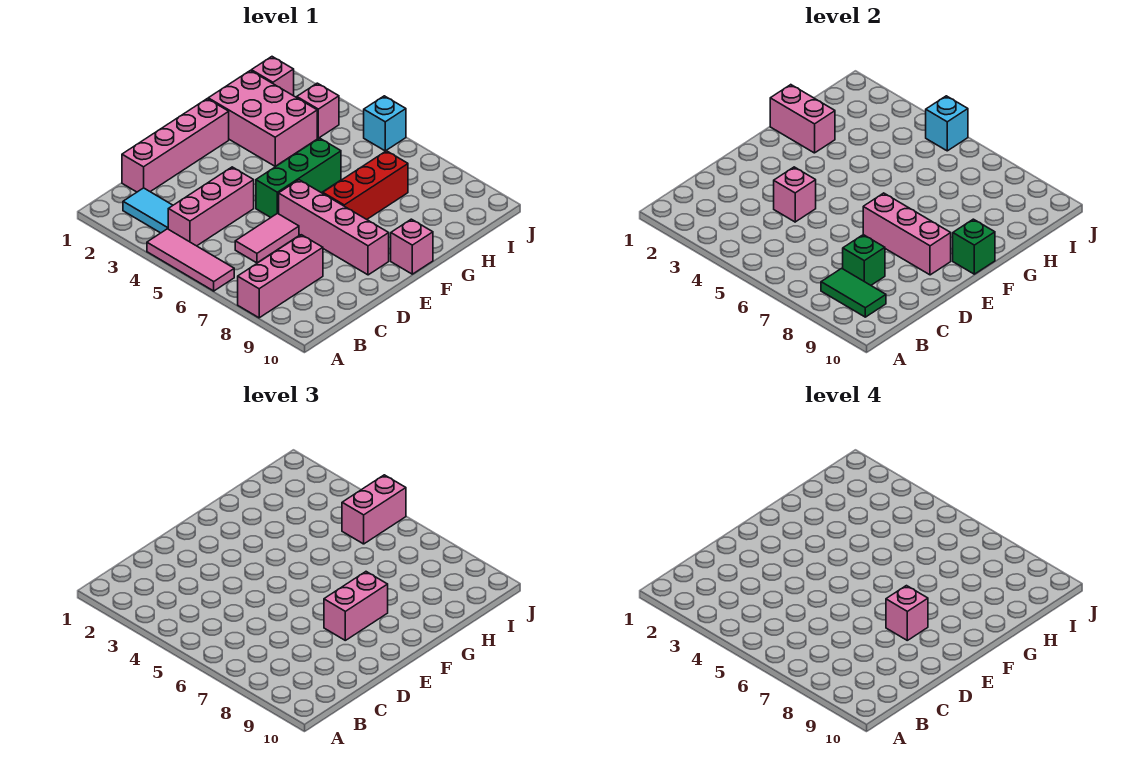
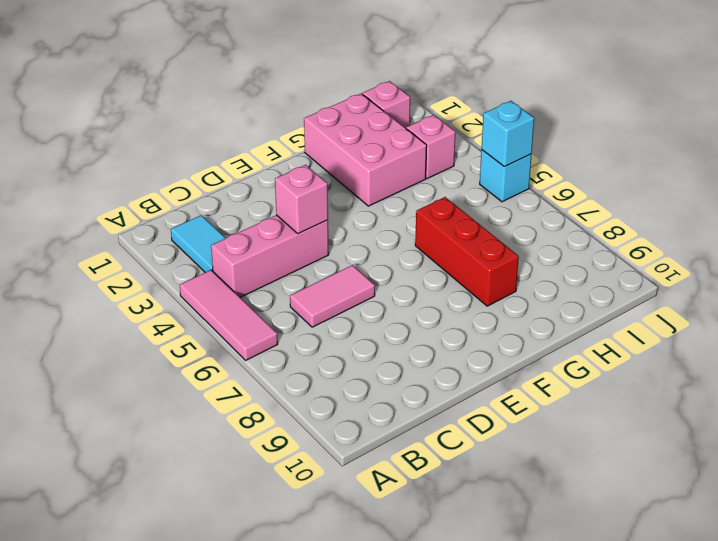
red 1x3 brick [415,197,519,306] -> red 1x3 brick turned to [323,151,408,219]
none -> pink 1x3 brick [238,235,323,318]
none -> pink 1x4 brick [122,99,229,192]
none -> green 1x3 brick [256,138,341,217]

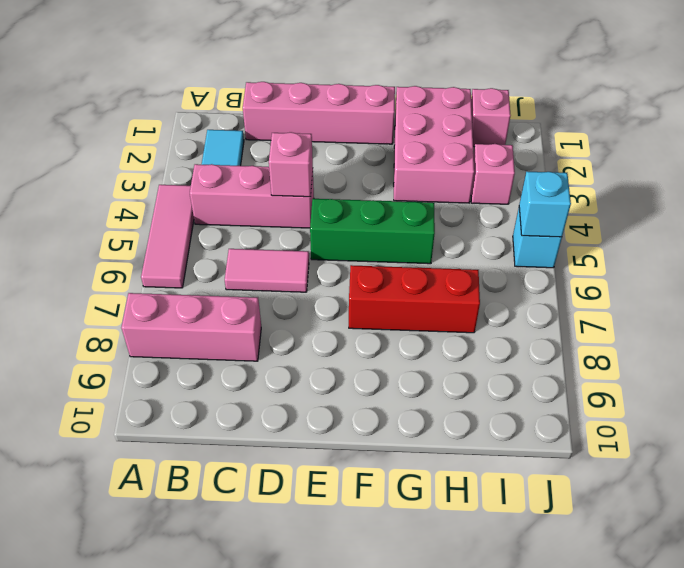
none -> pink 1x4 brick [279,180,389,275]
none -> pink 1x1 brick [391,219,433,274]
none -> green 1x2 tile [821,268,886,317]

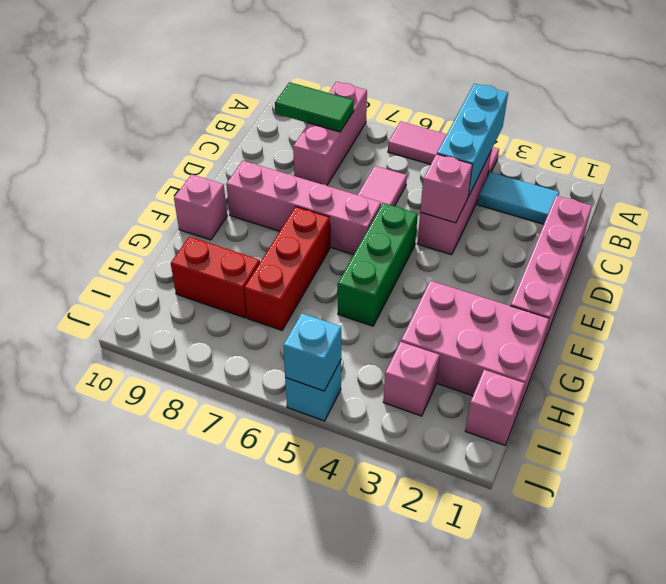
cyan 1x3 brick [437,84,508,197] -> none
red 1x2 brick [171,237,260,318] -> none
none -> green 1x1 brick [843,235,885,285]
none -> pink 1x3 brick [863,193,951,275]
none -> green 1x1 brick [953,219,995,274]

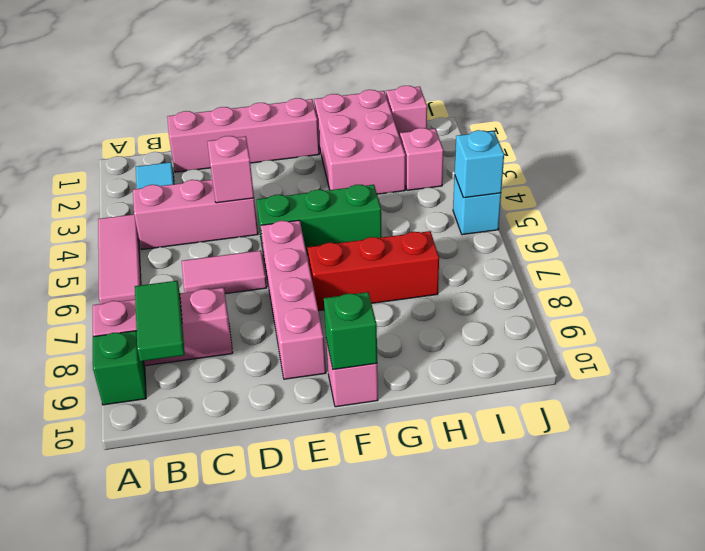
green 1x1 brick [93,331,146,405] -> green 1x1 brick moved to [843,235,885,285]
none -> pink 1x3 brick [863,193,951,275]
none -> pink 1x2 brick [770,85,835,153]
none -> pink 1x2 brick [324,572,388,640]

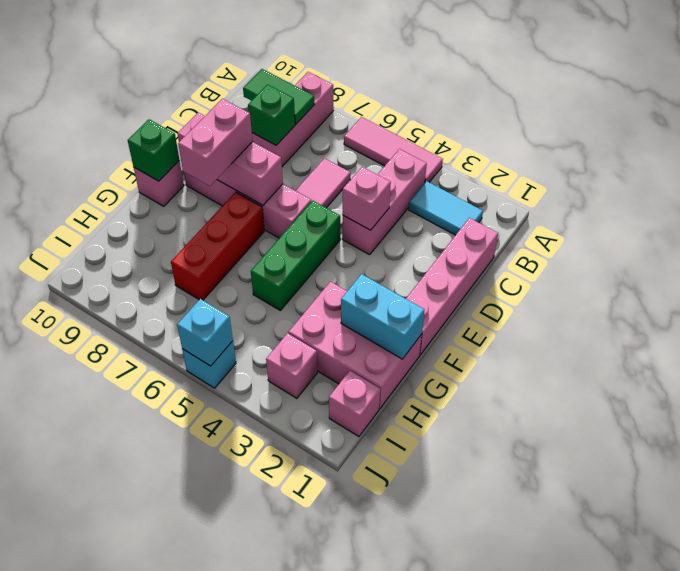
cyan 1x2 brick [341,274,424,359] -> pink 1x2 brick [770,85,835,153]
none -> pink 1x2 brick [342,475,406,544]
none -> pink 1x1 brick [886,586,928,640]

